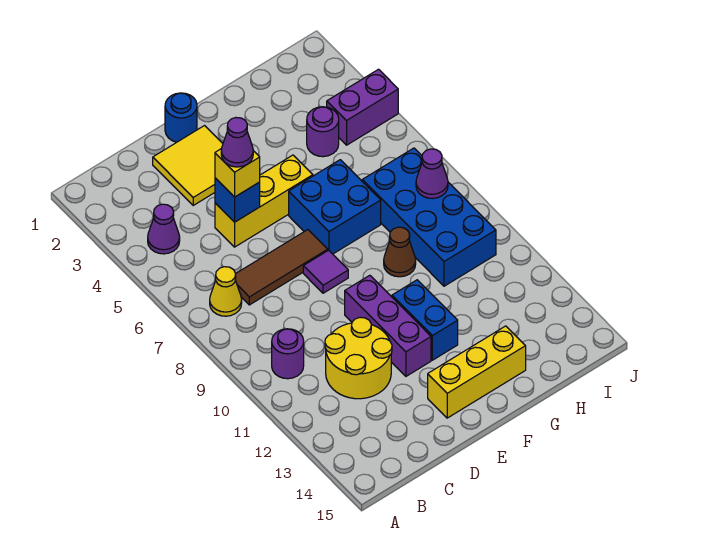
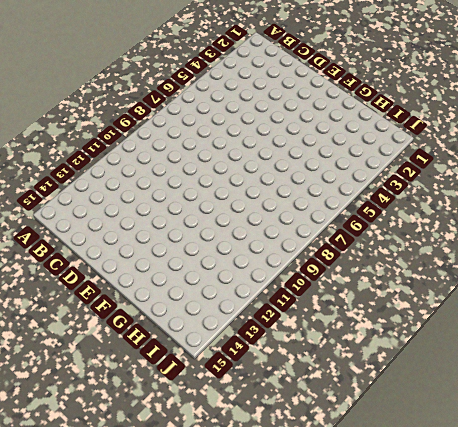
none -> purple 1x1 cone [148,204,180,254]
none -> yellow 1x1 cone [210,267,242,316]
none -> purple 1x1 round brick [272,329,304,379]

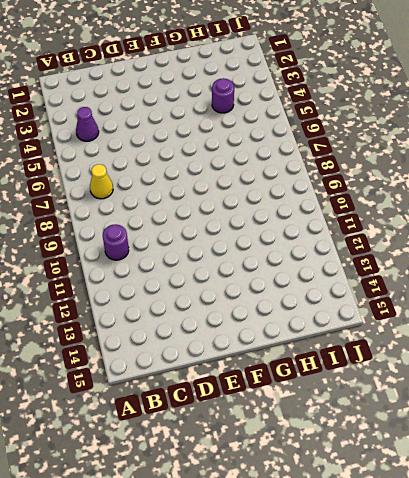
none -> brown 1x3 tile [235,230,328,305]
none -> yellow 2x2 round brick [325,317,392,399]
none -> yellow 2x2 tile [153,126,223,205]

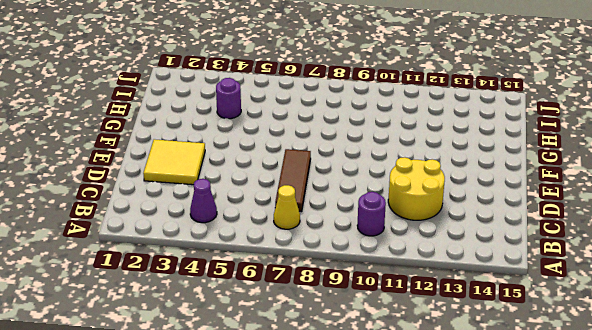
none -> yellow 1x3 brick [215,155,313,247]
none -> blue 1x1 round brick [165,93,197,142]
none -> purple 1x1 tile [303,250,348,293]

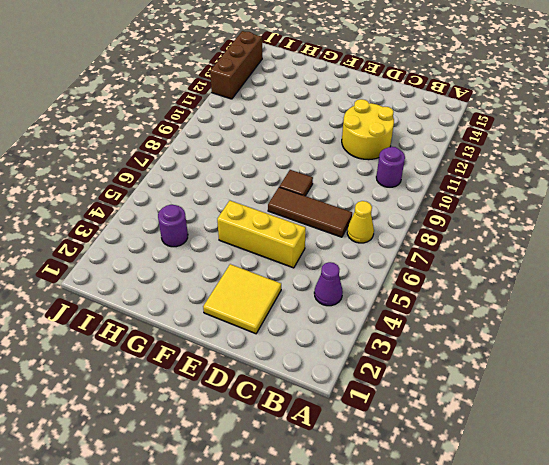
brown 1x1 tile [279,170,313,196] -> purple 1x1 tile [303,250,348,293]
brown 1x3 brick [210,31,262,99] -> none
none -> blue 1x1 round brick [165,93,197,142]
none -> purple 1x3 brick [345,275,431,376]
none -> yellow 1x3 brick [428,326,526,418]

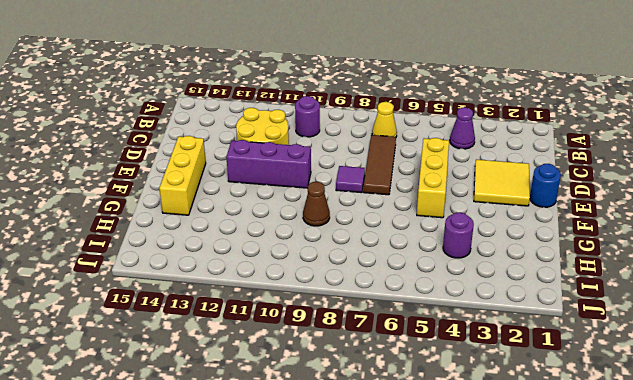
none -> blue 2x2 brick [289,160,381,254]
none -> blue 1x2 brick [392,280,458,360]
none -> blue 2x4 brick [362,148,496,286]

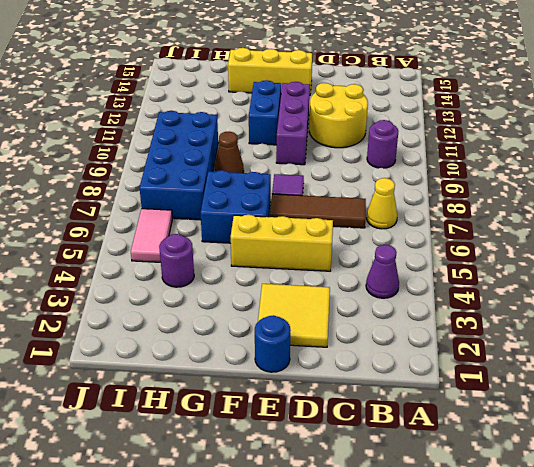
pink 1x2 tile [131,209,172,262] -> none
none -> purple 1x2 brick [327,69,398,145]
none -> blue 1x1 brick [215,178,260,222]
none -> purple 1x1 cone [416,149,448,198]

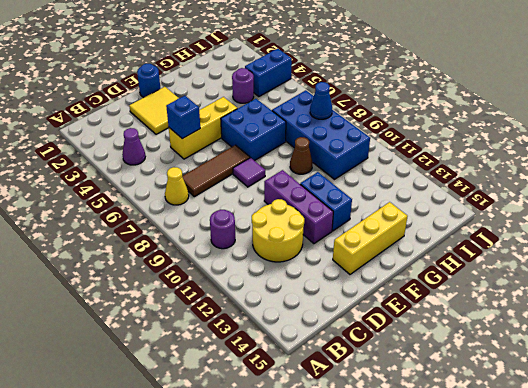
blue 1x2 brick [245,49,292,97] -> purple 1x2 brick [327,69,398,145]
blue 1x1 cone [310,82,332,119] -> purple 1x1 cone [416,149,448,198]
none -> yellow 1x1 brick [215,149,260,197]
none -> purple 1x1 cone [221,118,253,167]

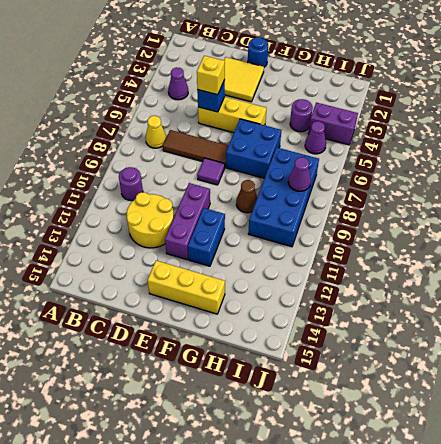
purple 1x1 cone [305,121,326,154] -> purple 1x1 cone moved to [221,118,253,167]

